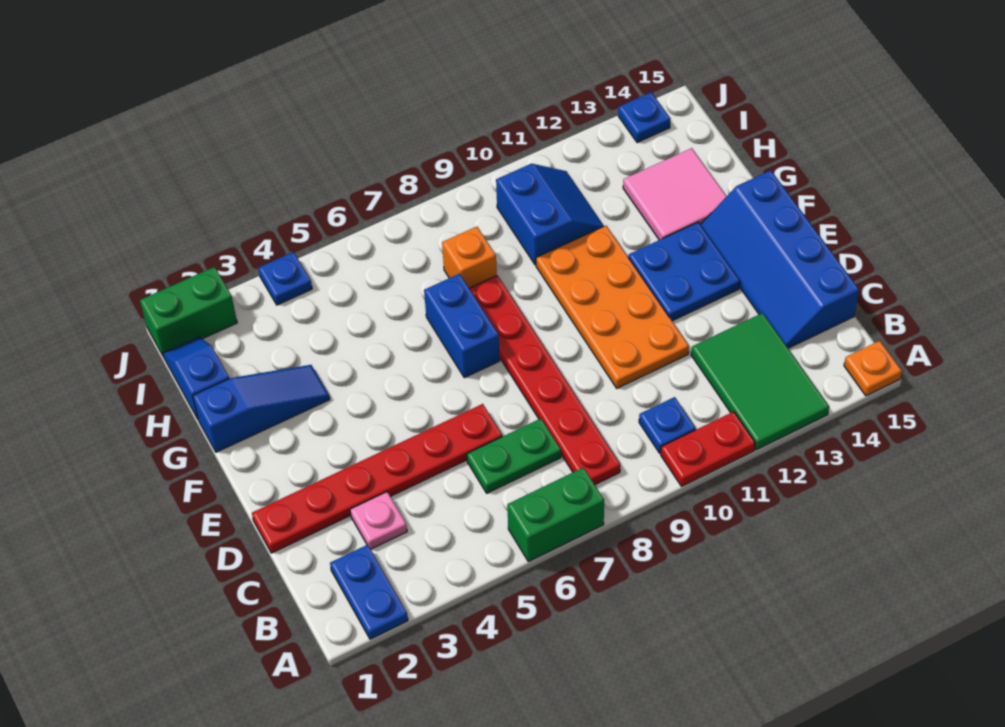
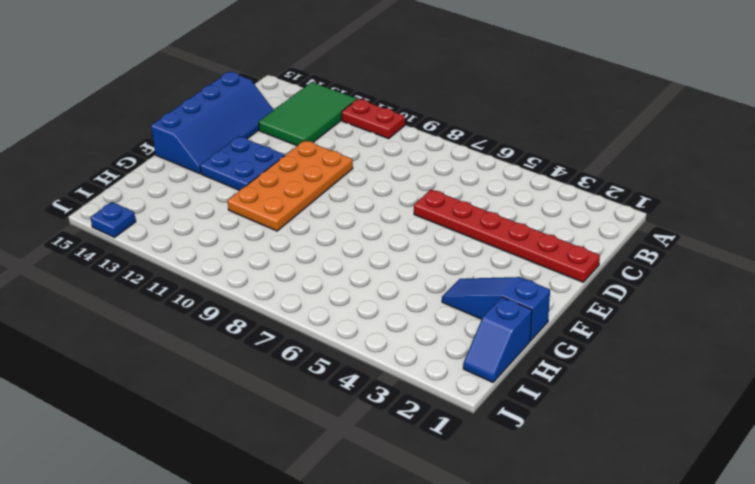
none -> blue 1x2 plate [330,545,408,639]
none -> green 1x2 brick [507,468,604,562]
none -> orange 1x1 plate [844,341,902,396]

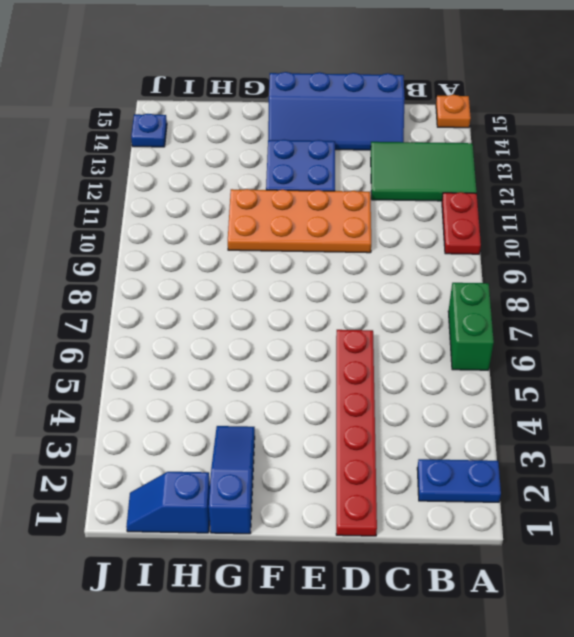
none -> red 1x6 plate [469,275,620,485]
none -> blue 1x1 plate [639,397,696,453]
none -> pink 1x1 plate [350,492,407,549]

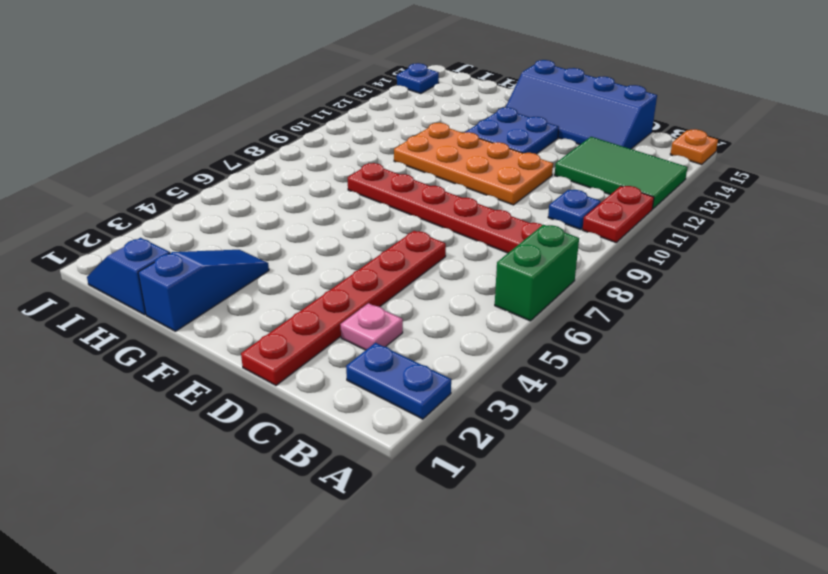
none -> green 1x2 plate [467,419,561,493]
none -> blue 1x2 brick [424,274,500,378]
none -> pink 2x2 tile [623,148,727,240]

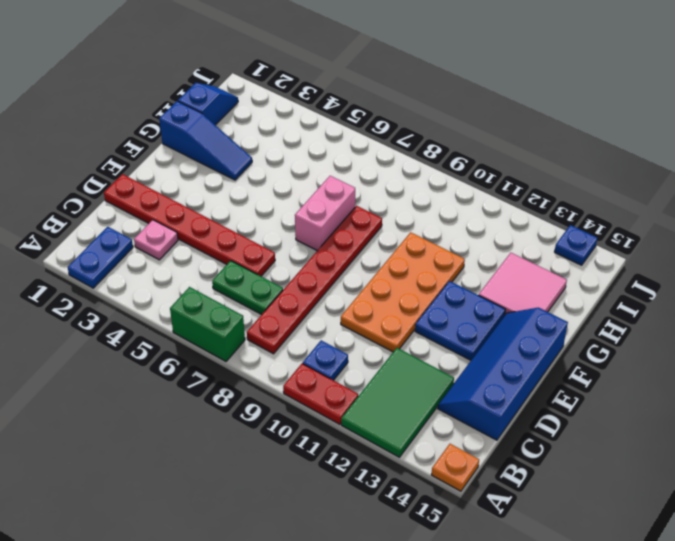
pink 1x2 brick [295,176,355,251] -> blue 1x2 brick [424,274,500,378]
none -> orange 1x1 brick [442,227,497,288]
none -> blue 2x2 slope [496,164,604,265]
none -> green 1x2 brick [140,267,237,355]

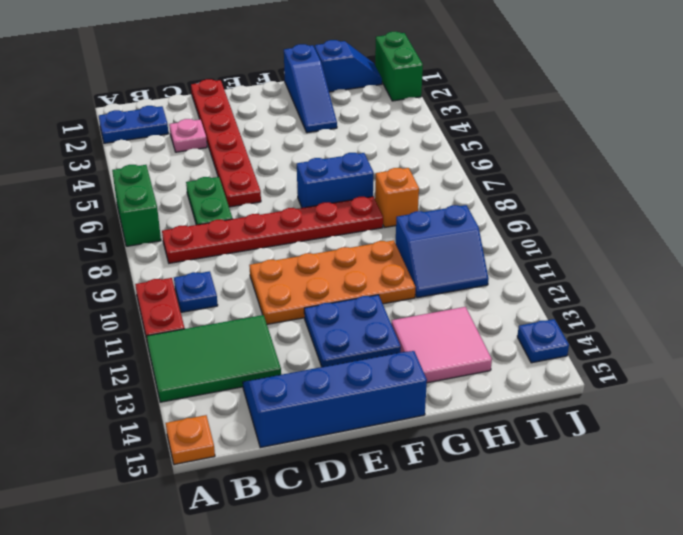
none -> blue 1x1 plate [258,252,312,305]

